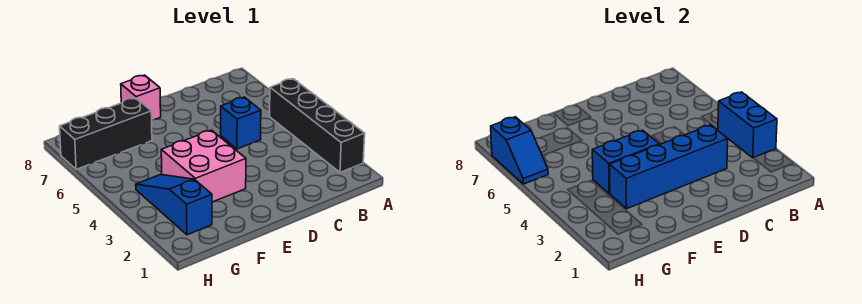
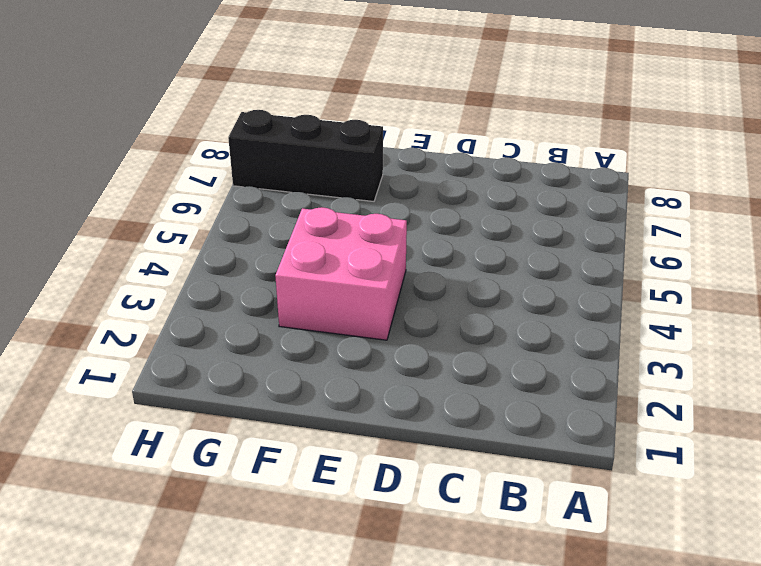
none -> black 1x4 brick [270,79,365,172]
none -> blue 1x1 brick [221,97,261,149]

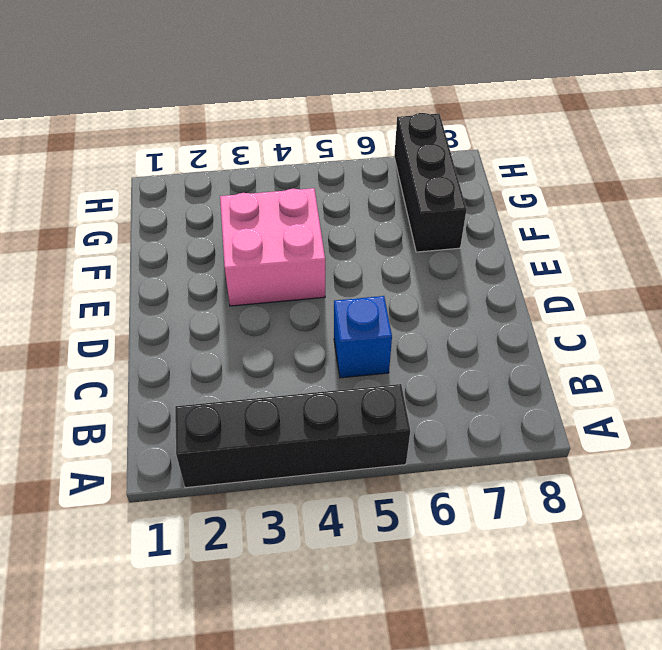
none -> pink 1x1 brick [121,75,161,120]
none -> blue 1x3 slope [136,175,212,235]

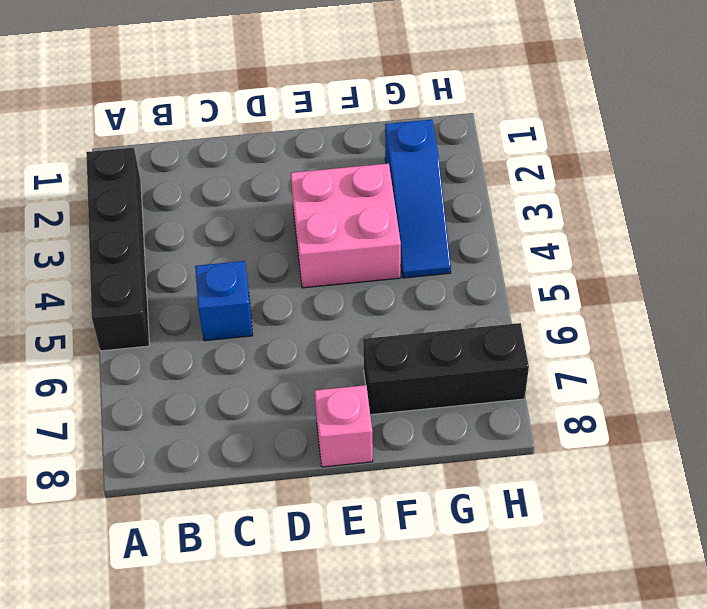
none -> blue 1x2 brick [718,92,777,158]
none -> blue 1x4 brick [610,125,728,209]

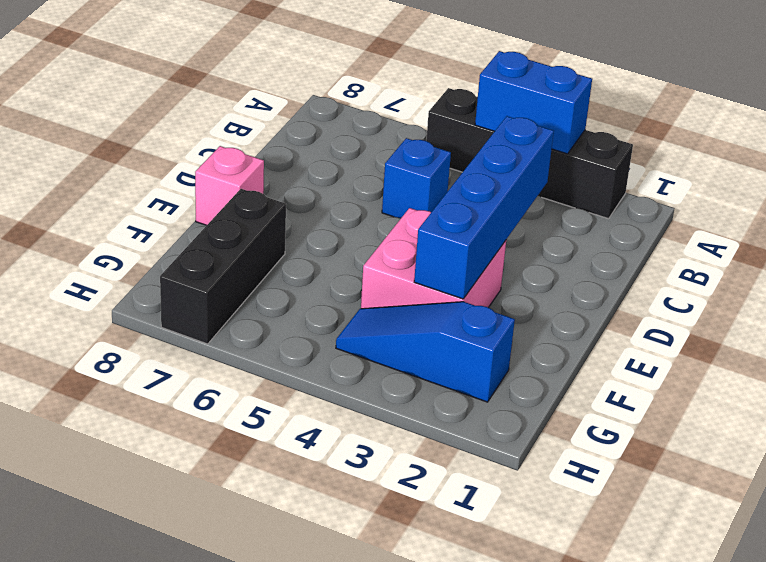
none -> blue 1x2 brick [592,130,659,194]
none -> blue 1x2 slope [491,117,548,184]

